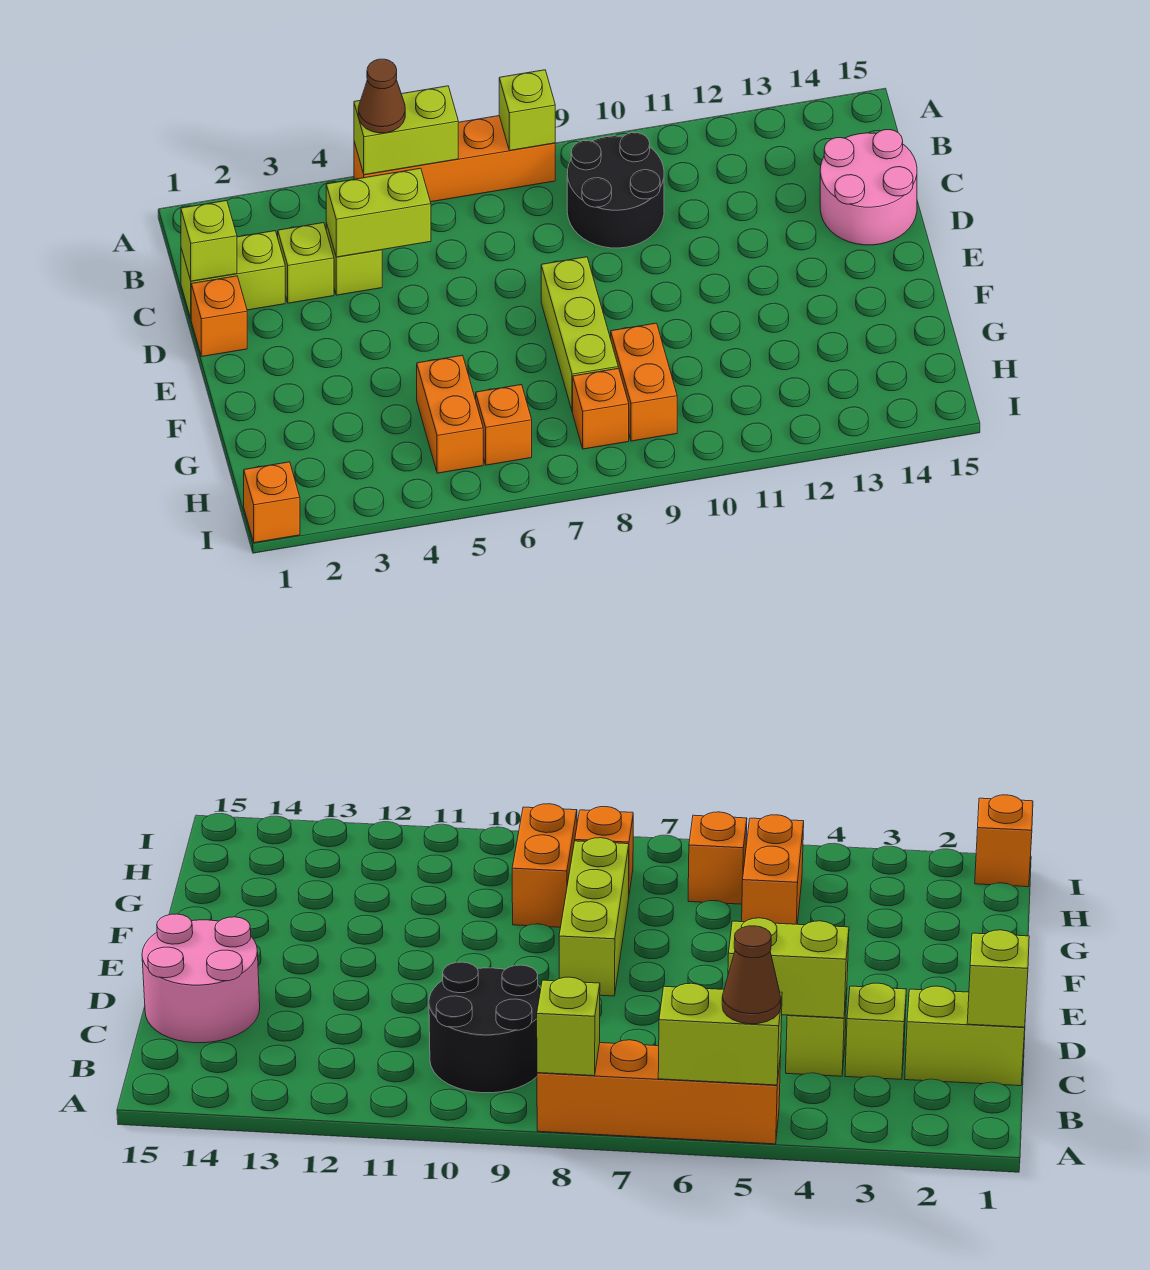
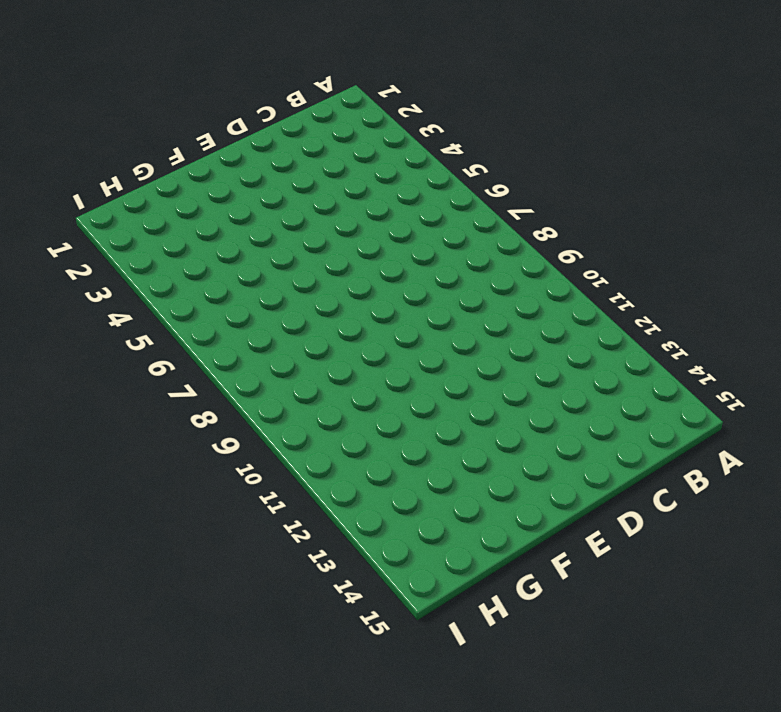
none -> orange 1x4 brick [354,116,555,202]
none -> black 2x2 round brick [567,133,664,248]
none -> lime 1x2 brick [181,231,285,318]

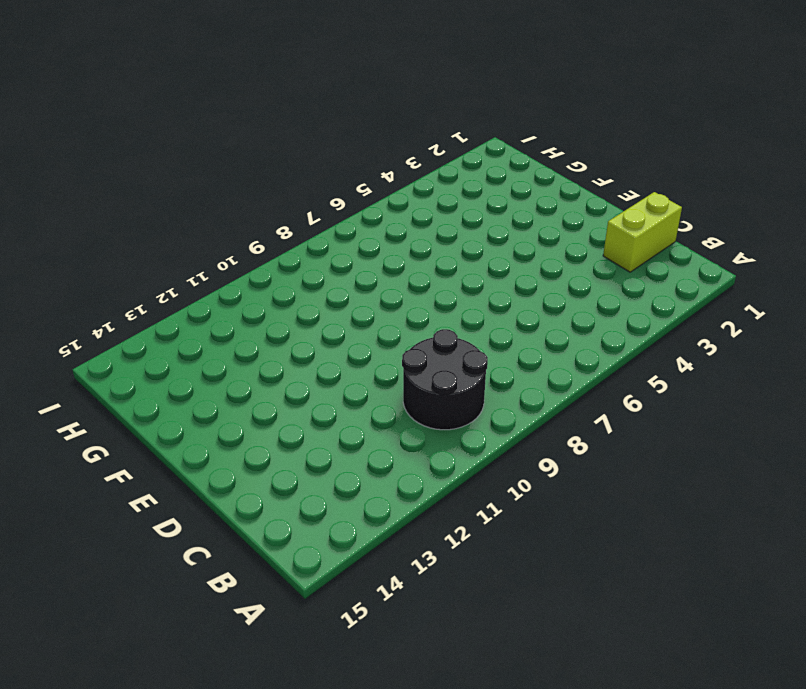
none -> orange 1x4 brick [354,116,555,202]
none -> lime 1x1 brick [278,223,334,303]
none -> lime 1x1 brick [326,223,382,295]

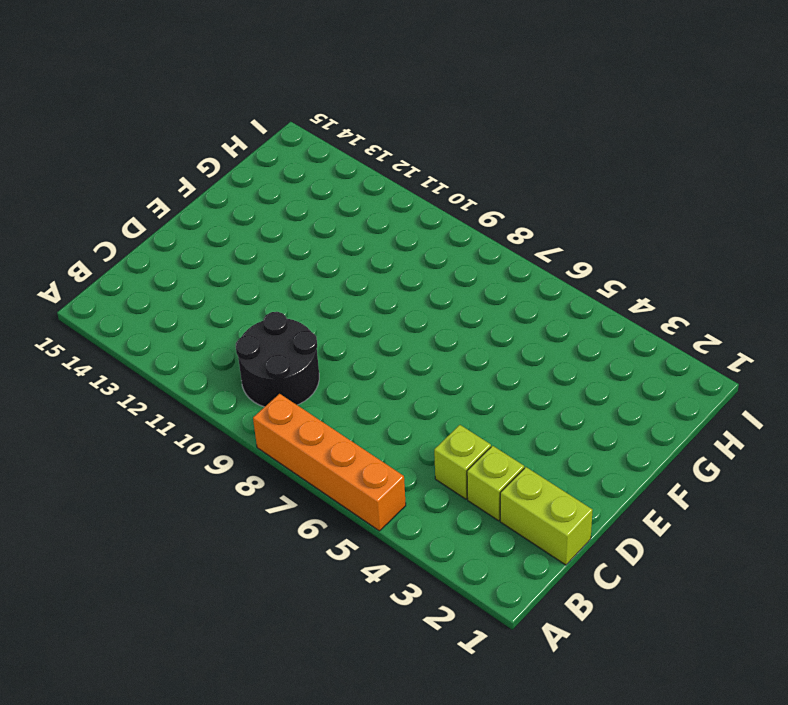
none -> pink 2x2 round brick [820,130,917,245]
none -> orange 1x1 brick [191,276,247,357]
none -> lime 1x3 brick [541,257,618,412]

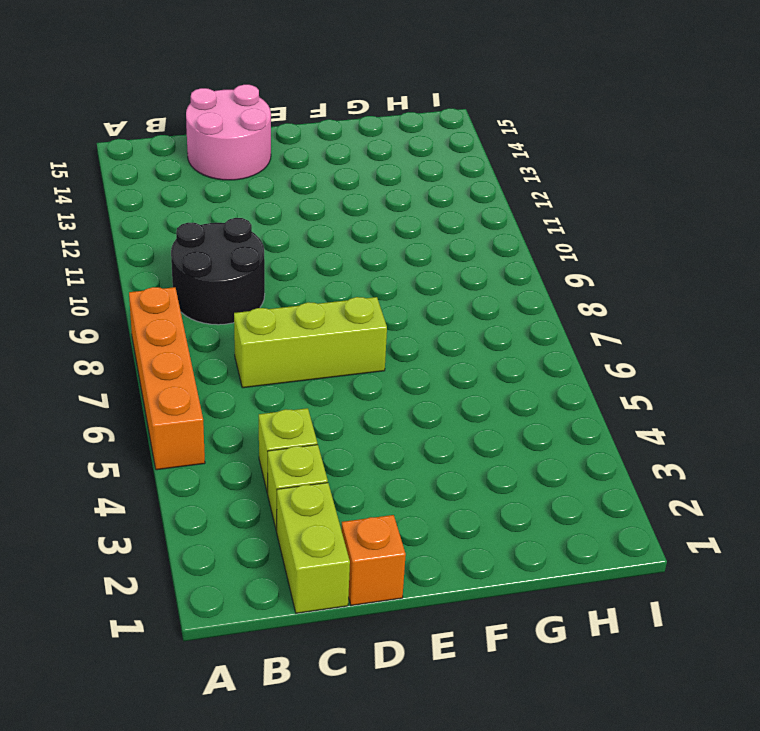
lime 1x3 brick [234,297,387,388] -> lime 1x3 brick moved to [541,257,618,412]
none -> orange 1x2 brick [417,355,483,473]
none -> orange 1x2 brick [611,323,677,441]
none -> orange 1x1 brick [476,385,532,465]

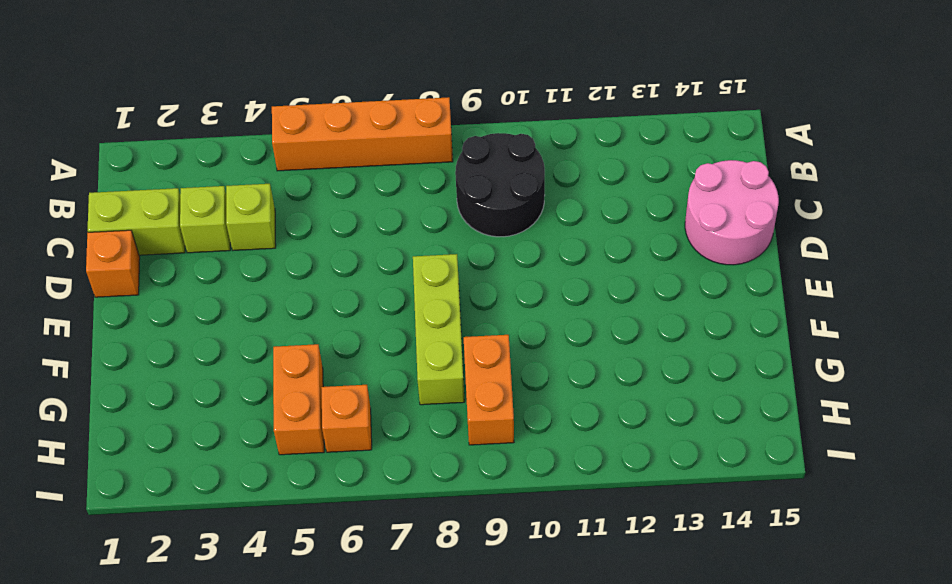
none -> orange 1x1 brick [573,368,629,449]
none -> orange 1x1 brick [244,462,300,543]
none -> lime 1x2 brick [354,86,458,175]

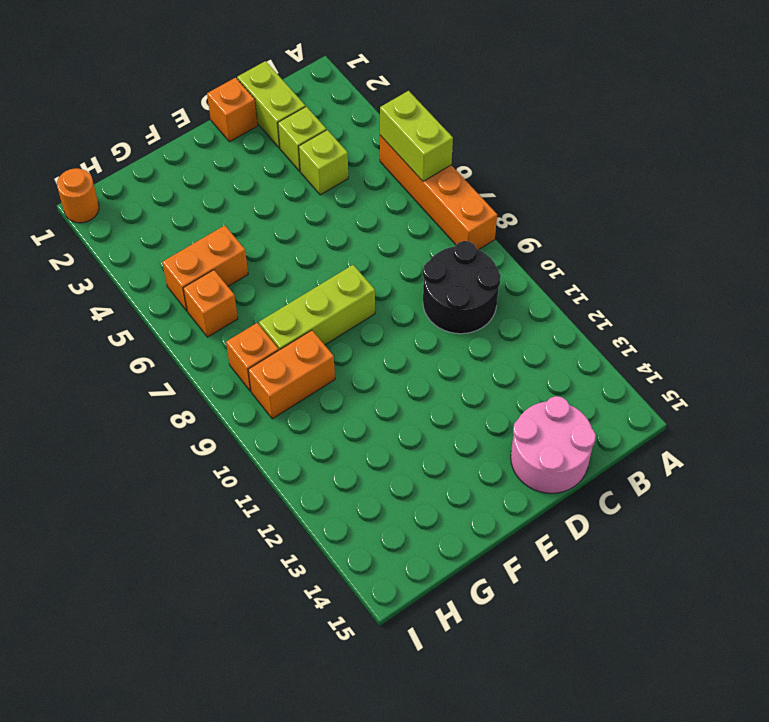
orange 1x1 round brick [57,168,99,223] -> orange 1x1 brick [244,462,300,543]
none -> lime 1x1 brick [499,70,555,151]
none -> lime 1x1 brick [181,201,237,281]
none -> lime 1x2 brick [326,168,431,257]

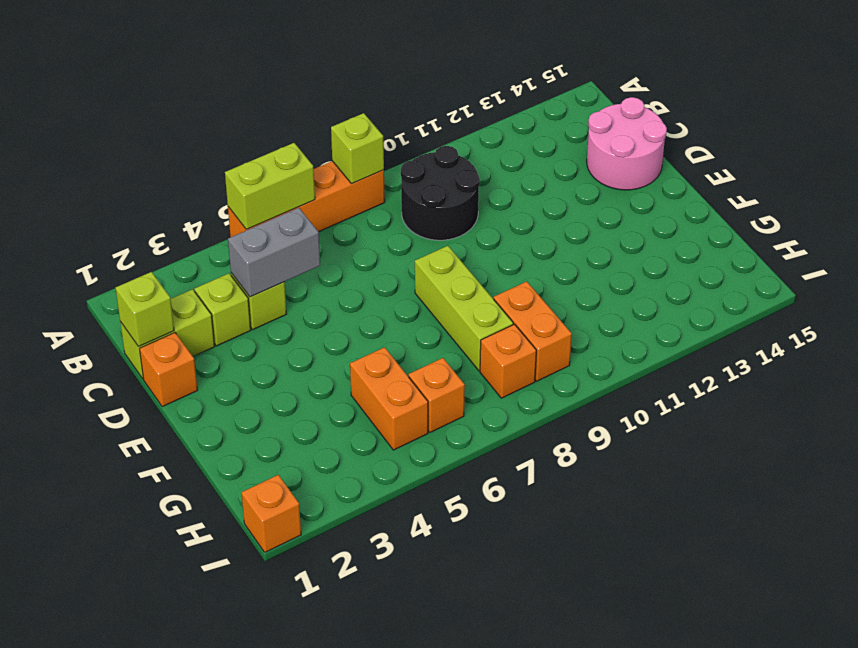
grey 1x2 brick [228,208,320,297] -> lime 1x2 brick [326,168,431,257]
none -> brown 1x1 cone [358,59,405,133]

